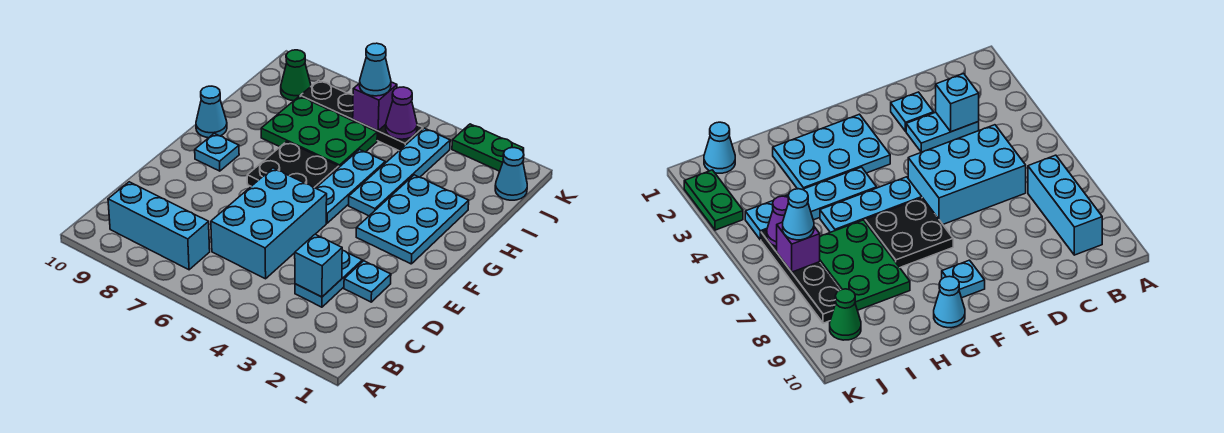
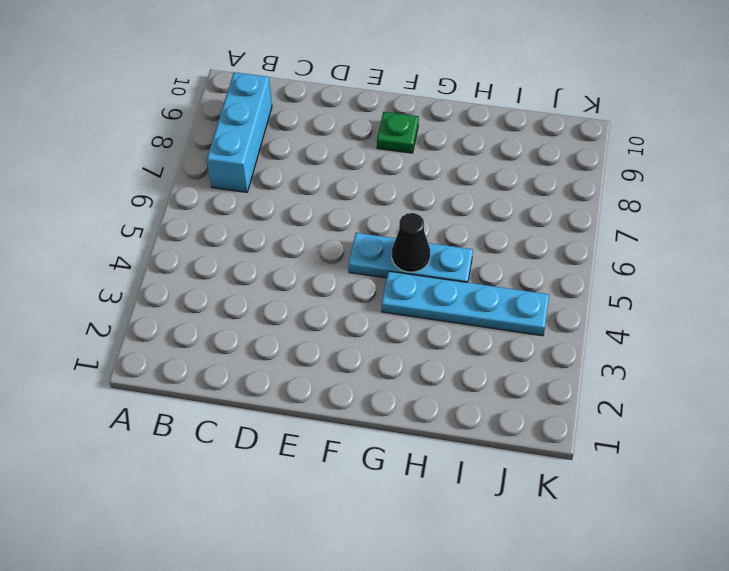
green 1x1 plate [377,112,419,153] -> cyan 1x1 plate [195,133,239,171]
black 1x1 cone [392,213,430,272] -> none
none -> cyan 1x2 plate [295,250,362,307]
none -> cyan 2x3 brick [211,168,327,279]
none -> cyan 1x1 plate [344,261,391,302]

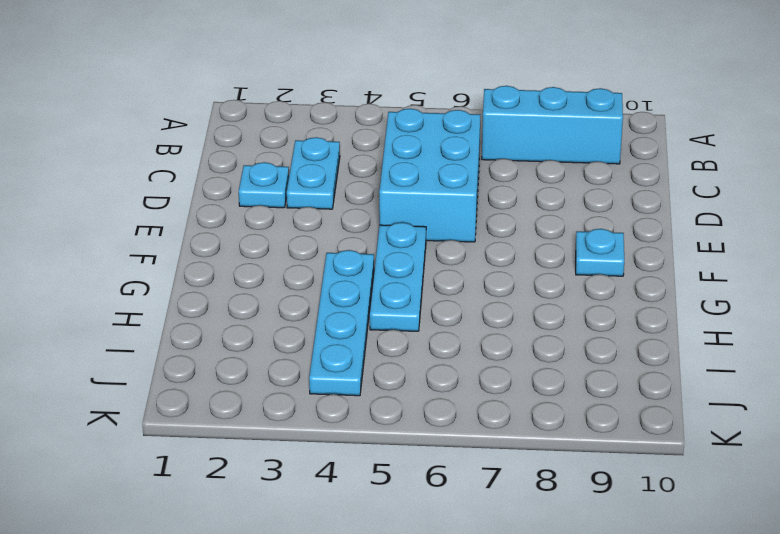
none -> cyan 2x3 plate [356,175,469,264]
none -> black 2x2 plate [247,141,339,188]
none -> cyan 1x1 cone [196,86,227,138]

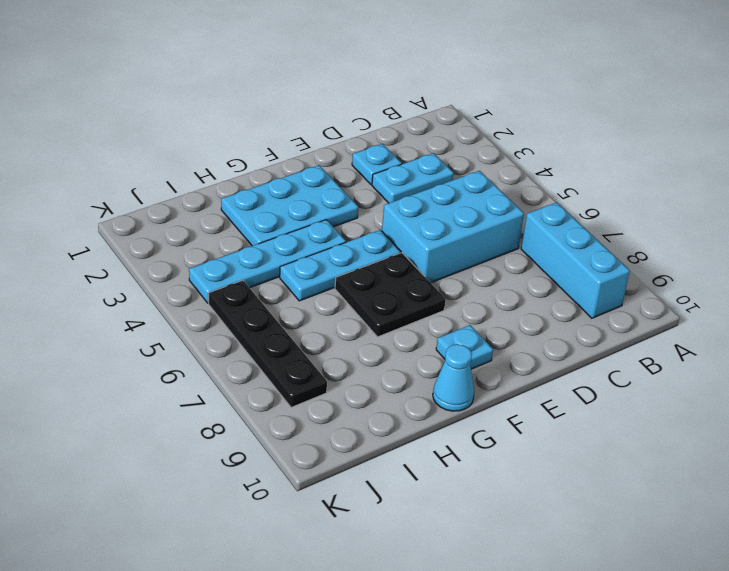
none -> green 2x3 plate [261,96,377,167]
none -> cyan 1x1 cone [495,148,527,200]
none -> green 1x1 cone [281,50,311,101]

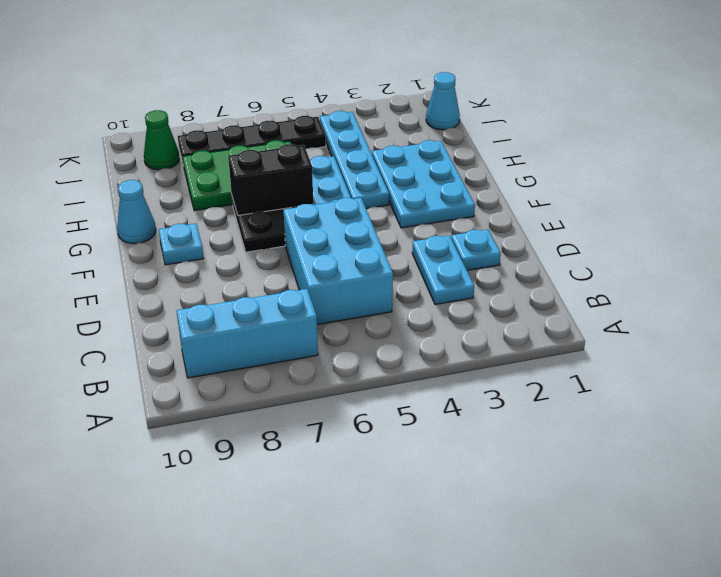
black 1x2 brick [228,144,313,215] -> none
none -> green 1x2 plate [452,124,524,171]
none -> cyan 1x1 brick [295,234,342,297]
none -> purple 1x1 cone [386,87,417,139]

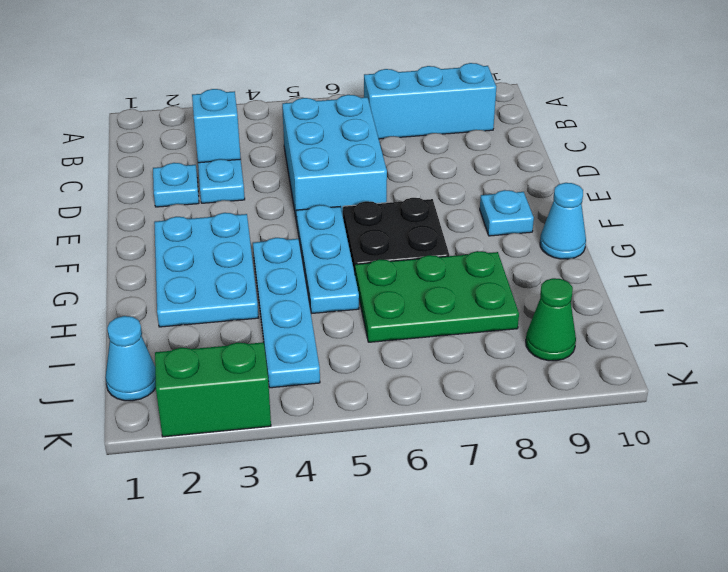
green 1x2 brick [155,342,271,437] -> green 1x2 plate [452,124,524,171]
none -> black 1x4 plate [300,80,423,151]
none -> purple 1x1 cone [386,87,417,139]
none -> purple 1x1 brick [353,82,397,131]

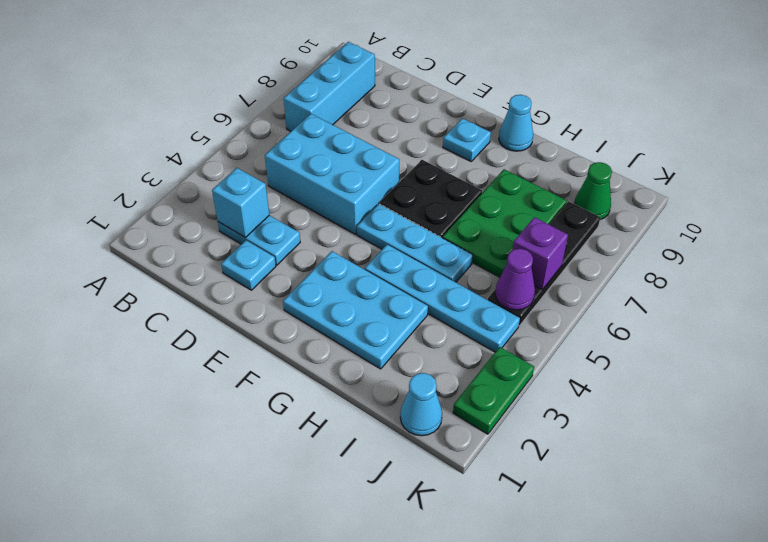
none -> cyan 1x1 cone [360,43,391,96]

